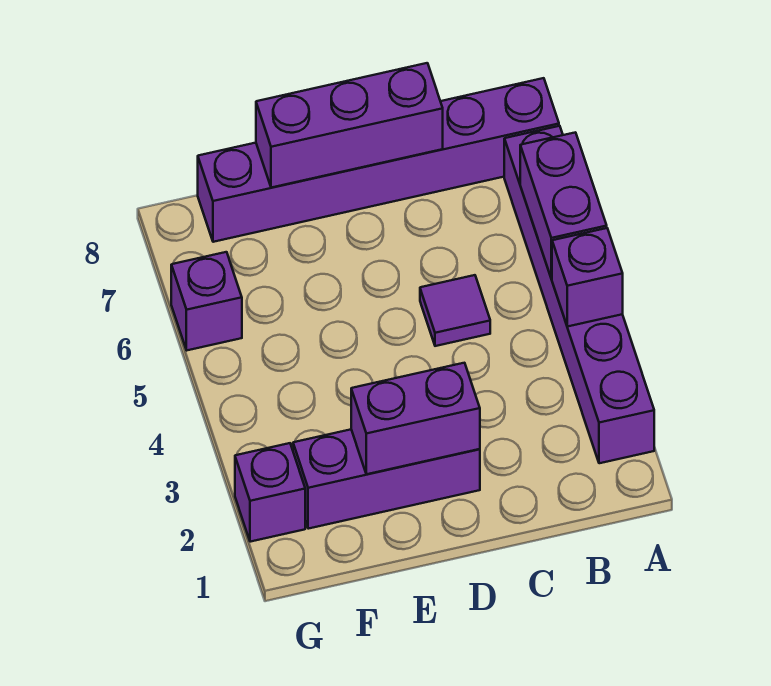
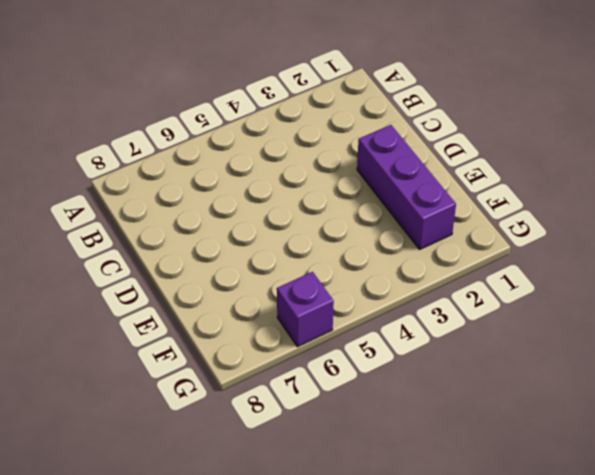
none -> purple 1x6 brick [504,126,654,463]
none -> purple 1x6 brick [198,78,559,242]

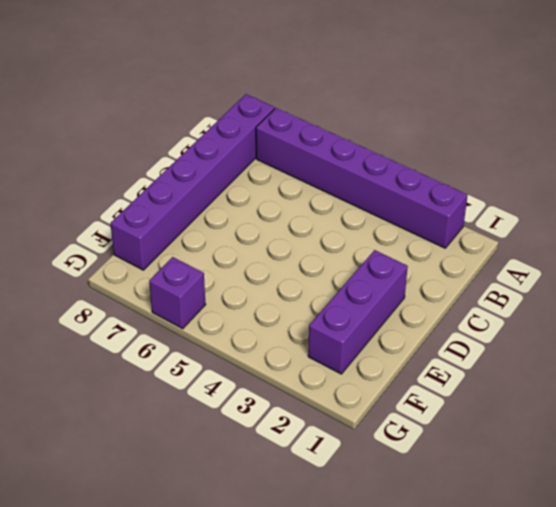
none -> purple 1x1 tile [420,275,490,346]
none -> purple 1x1 brick [235,443,305,542]

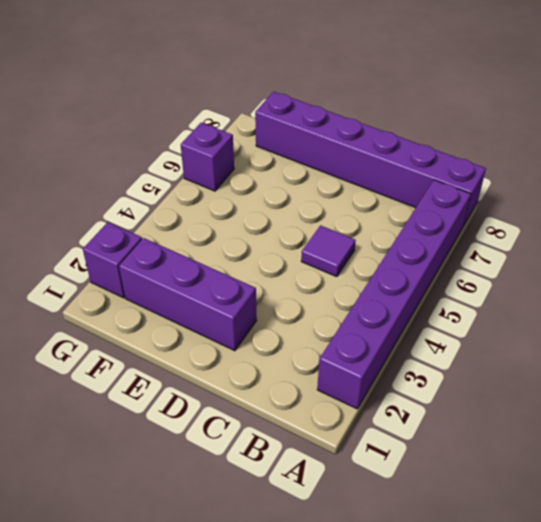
none -> purple 1x1 brick [552,228,623,327]
none -> purple 1x2 brick [520,132,607,279]

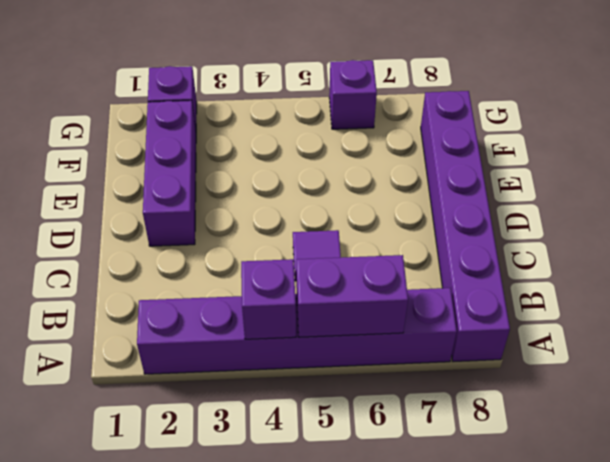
none -> purple 1x3 brick [256,63,443,188]
none -> purple 1x2 brick [351,363,480,474]

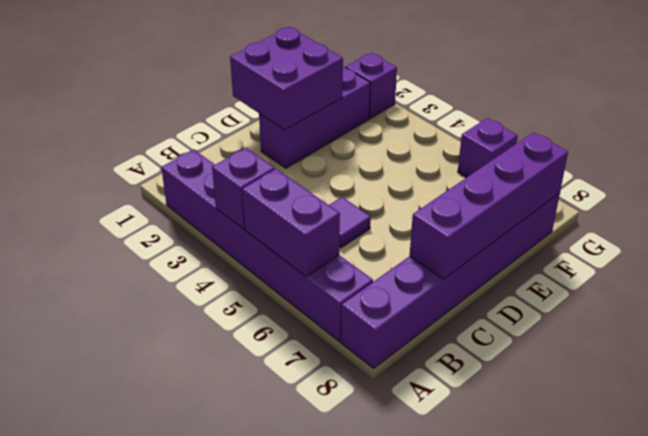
purple 1x4 brick [410,132,568,279] -> purple 1x3 brick [256,63,443,188]
purple 2x2 brick [230,27,343,130] -> purple 1x2 brick [351,363,480,474]

